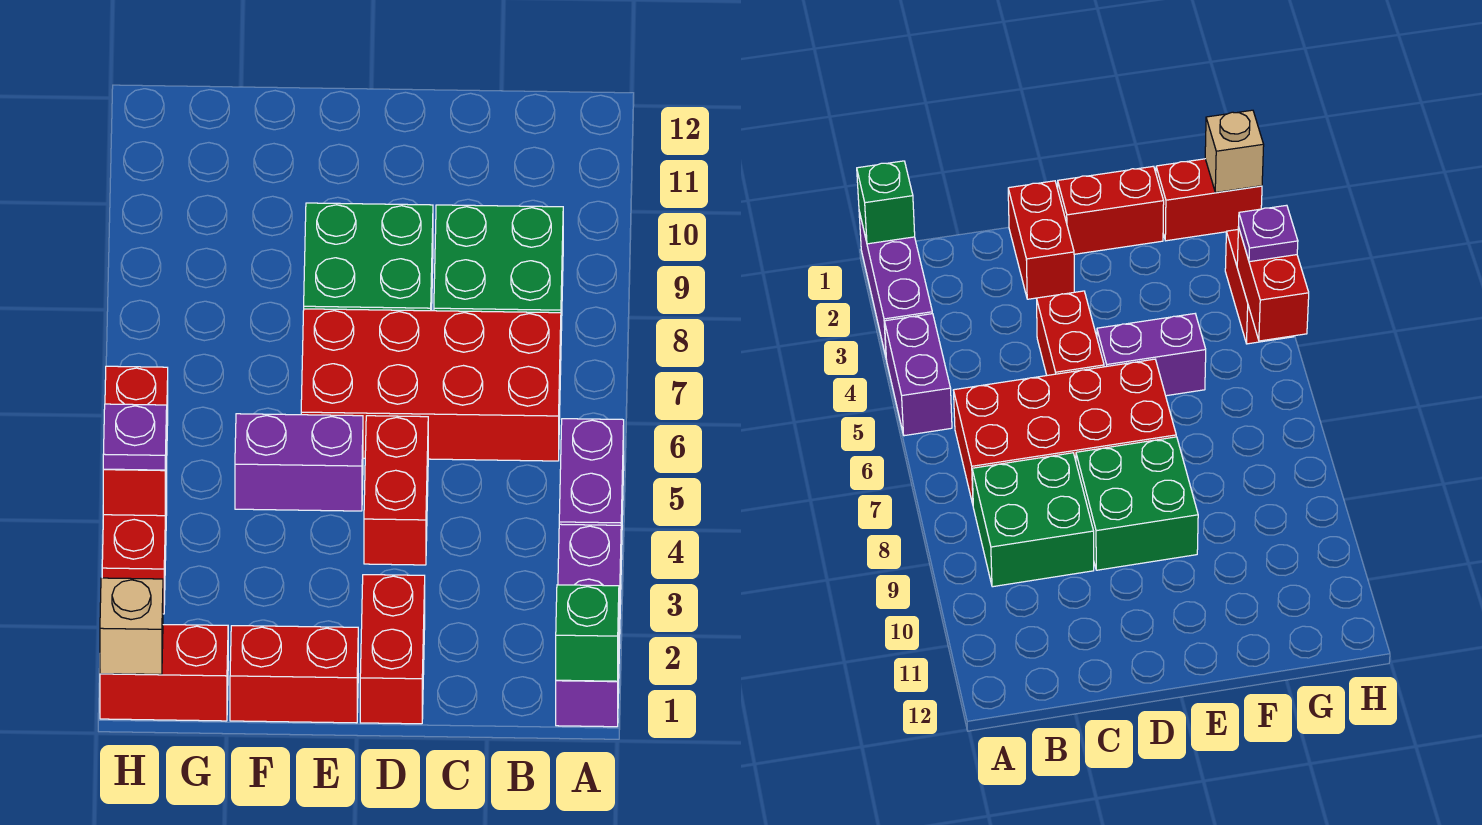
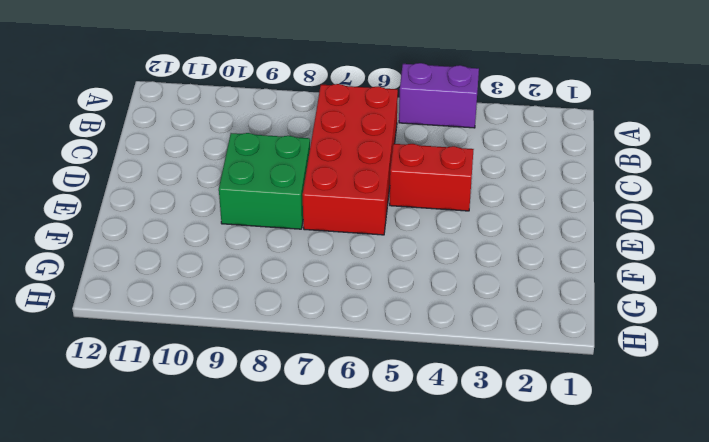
none -> purple 1x3 brick [556,524,621,727]
none -> green 2x2 brick [434,205,563,331]
none -> red 1x2 brick [360,575,425,724]

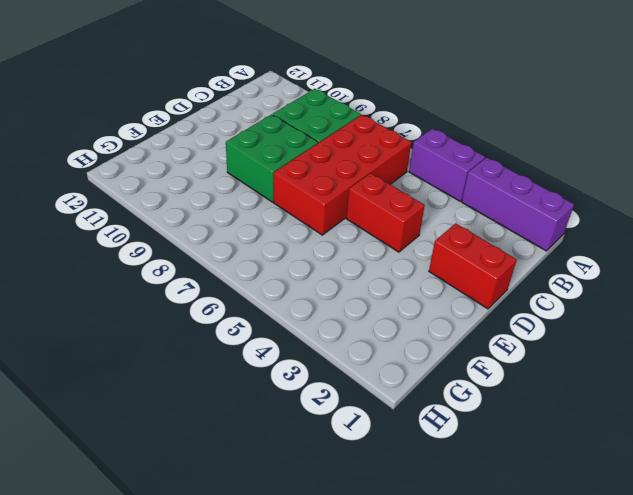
none -> red 1x2 brick [230,626,358,723]
none -> purple 1x2 brick [235,414,363,511]
none -> red 1x2 brick [100,625,228,721]

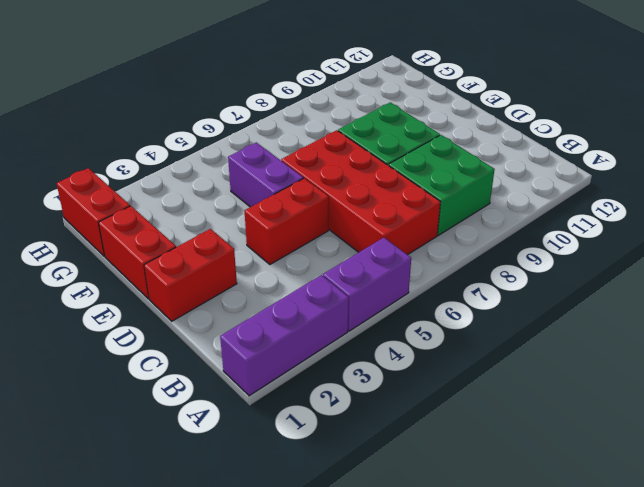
none -> red 1x2 brick [102,471,167,614]
none -> green 1x1 brick [556,585,619,681]
none -> tan 1x1 brick [100,578,163,674]

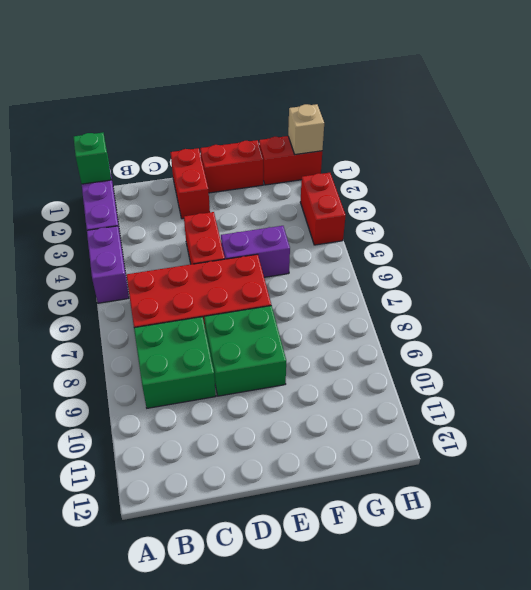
none -> red 1x2 brick [103,366,168,516]
none -> purple 1x1 plate [103,404,167,470]

